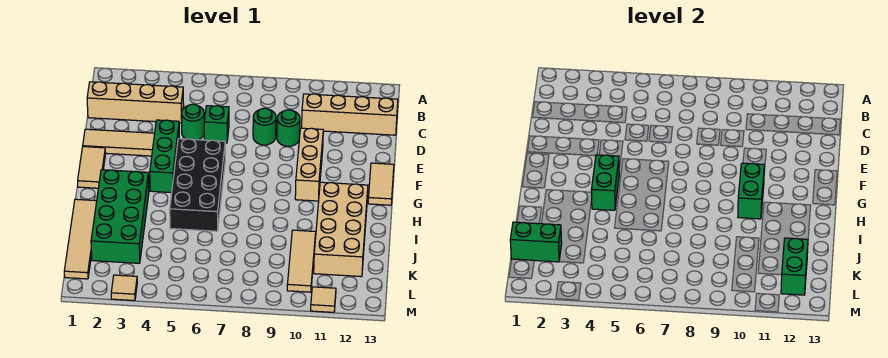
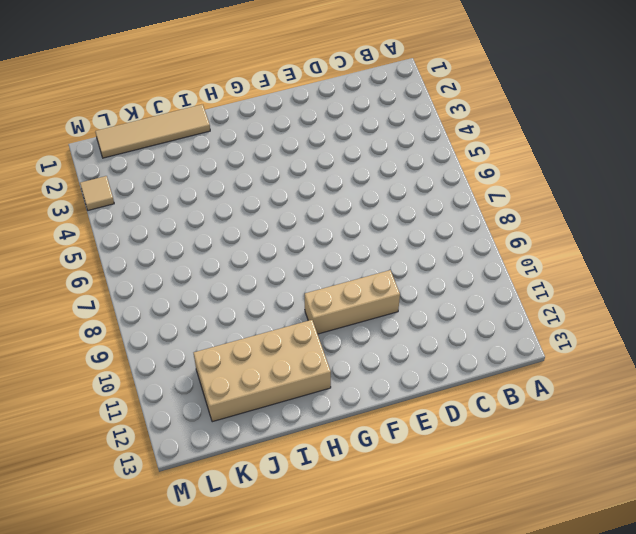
none -> tan 1x4 brick [87,82,184,123]
none -> tan 1x4 brick [302,94,398,135]
none -> green 1x1 round brick [181,104,204,140]

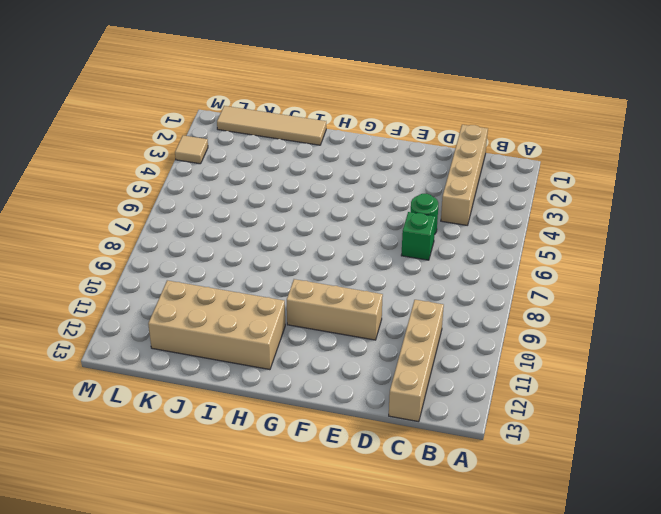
none -> green 1x1 round brick [253,108,276,145]
none -> green 1x1 round brick [277,110,300,146]
none -> tan 1x3 tile [83,129,155,156]

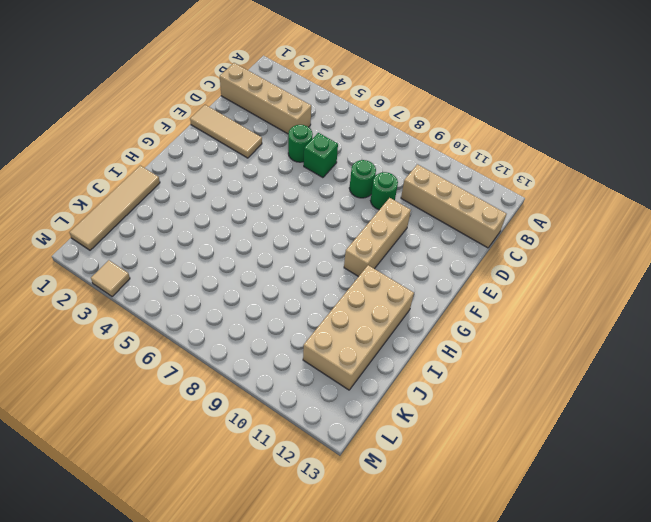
none -> green 1x3 brick [150,120,179,193]
none -> tan 1x2 tile [78,147,106,188]
none -> black 2x4 brick [170,139,225,231]

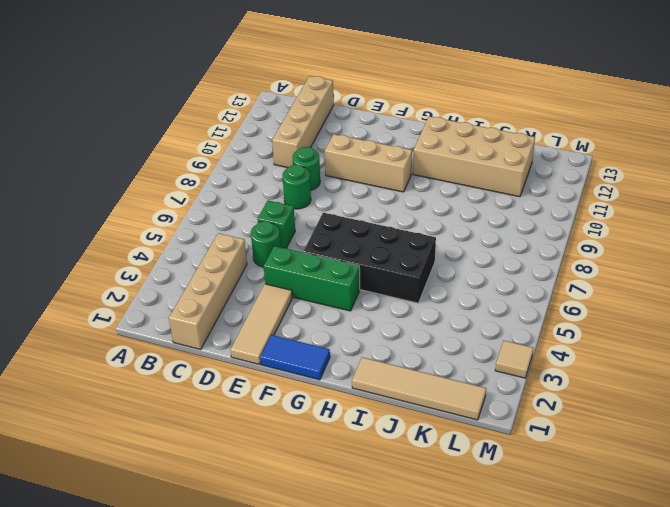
blue 1x2 tile [260,335,330,380] -> tan 1x2 tile [78,147,106,188]
none -> tan 1x2 tile [368,163,394,205]
none -> green 2x4 brick [91,170,149,263]
none -> tan 1x3 tile [287,230,316,292]

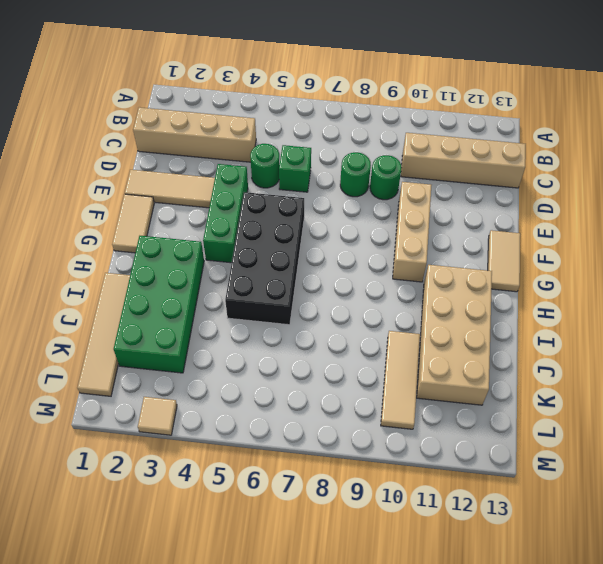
none -> tan 1x1 tile [311,287,336,312]
none -> green 1x2 brick [591,155,619,210]
none -> green 1x2 brick [738,163,764,219]

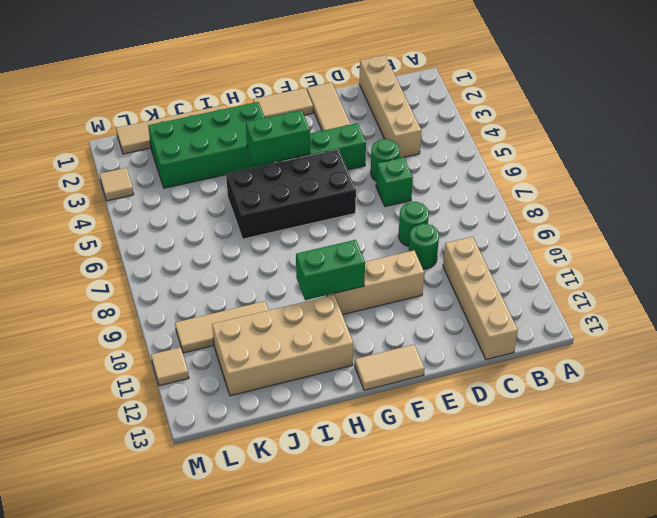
none -> green 1x2 brick [510,222,562,262]
none -> green 1x2 brick [781,238,808,295]

